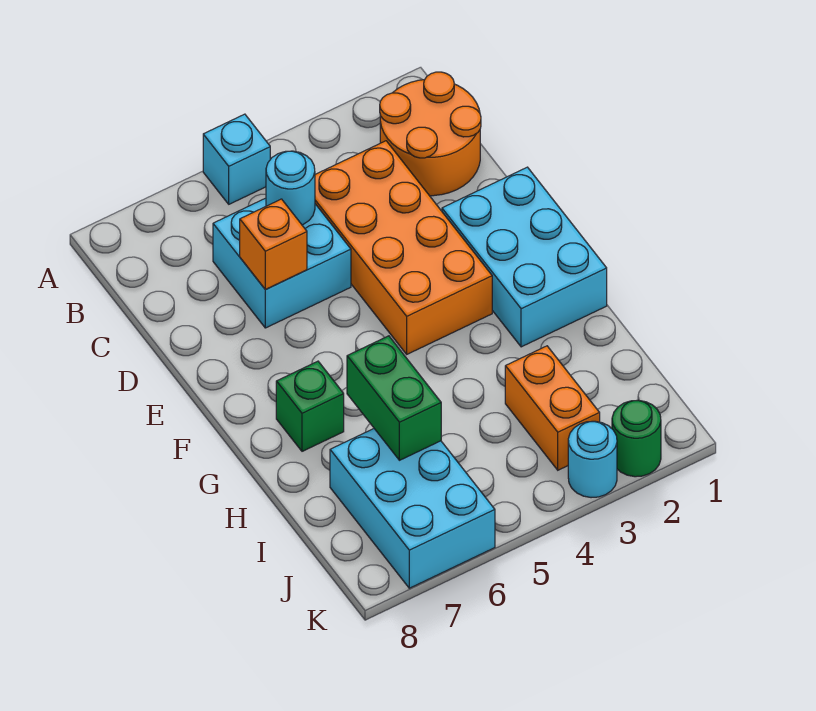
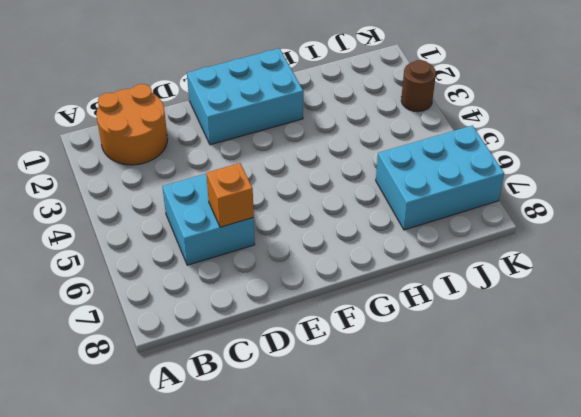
brown 1x1 round brick [401,60,436,112] -> cyan 1x1 round brick [568,421,617,498]
none -> cyan 1x1 brick [203,114,270,204]
none -> orange 2x4 brick [315,141,492,354]
none -> green 1x1 brick [276,361,344,451]

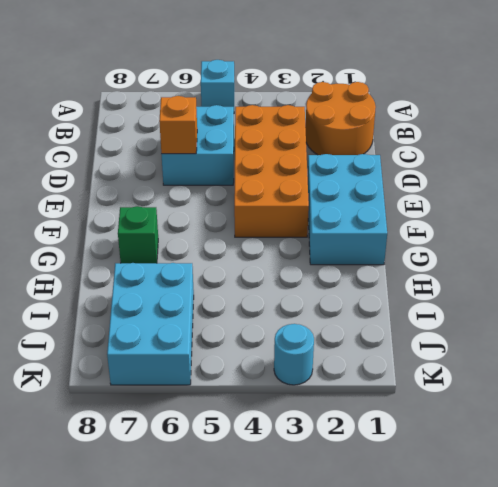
none -> orange 1x2 brick [505,346,600,470]
none -> green 1x1 round brick [612,400,661,477]
none -> cyan 1x1 round brick [266,151,315,225]

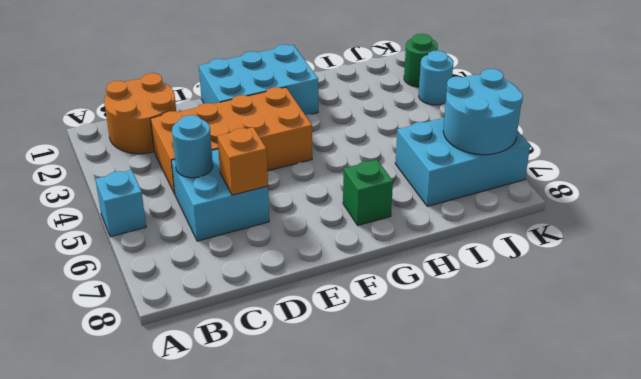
cyan 2x2 round brick [443,69,523,155] -> none
none -> orange 1x2 brick [505,346,600,470]
none -> green 1x2 brick [347,336,441,460]

